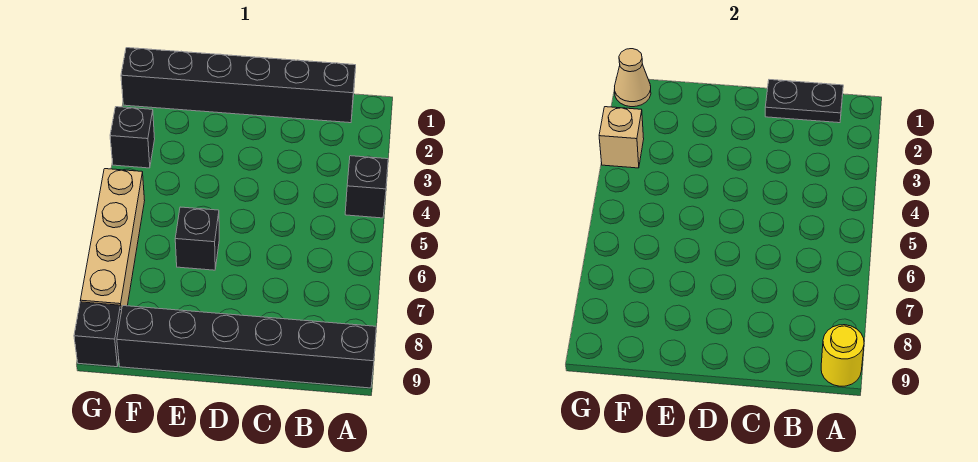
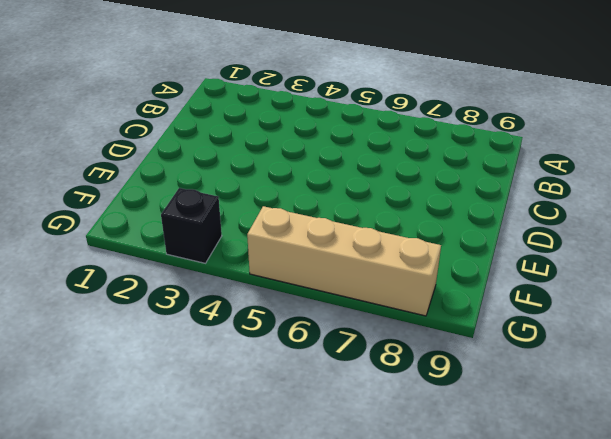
none -> black 1x1 brick [345,156,388,218]
none -> black 1x6 brick [117,306,376,388]

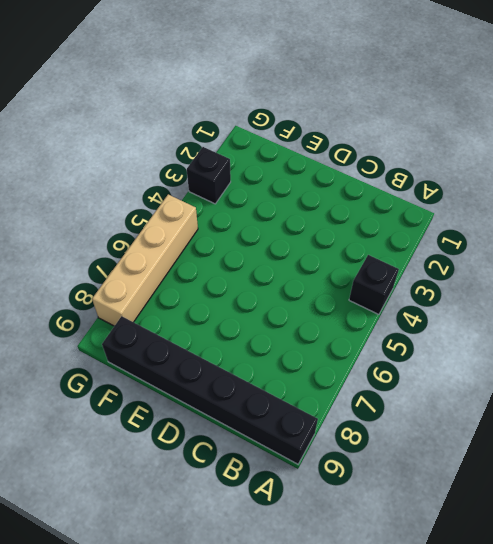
none -> black 1x6 brick [121,48,356,123]
none -> black 1x1 brick [175,207,219,270]

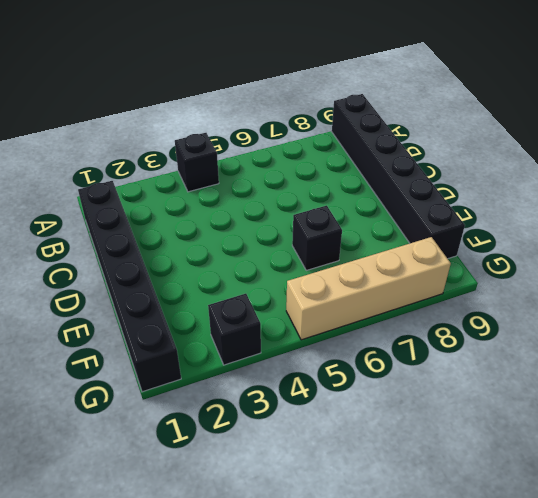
none -> black 1x1 brick [74,302,121,367]
none -> yellow 1x1 round brick [821,325,864,386]

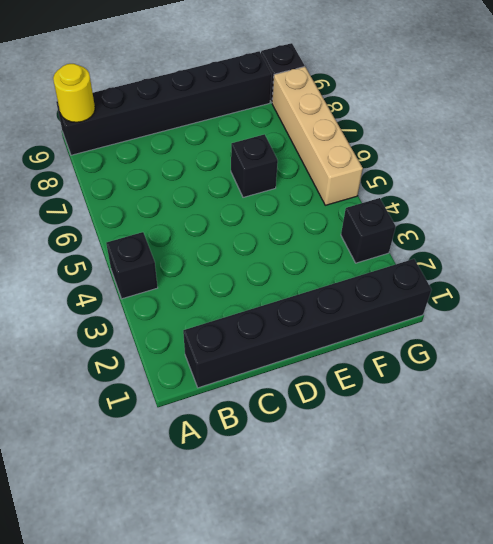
none -> black 1x2 plate [765,80,843,123]
none -> tan 1x1 cone [615,49,651,107]

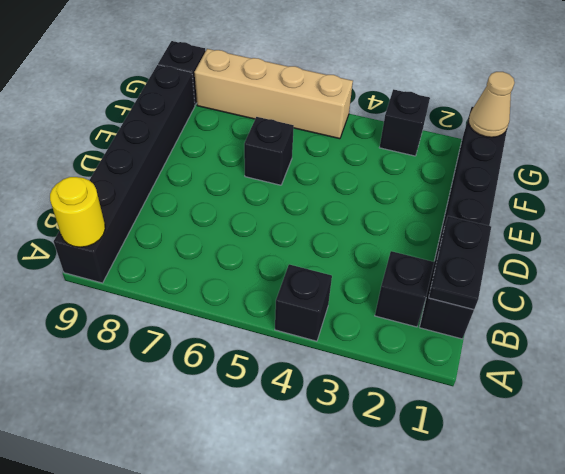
black 1x1 brick [375,251,434,327] -> none
none -> tan 1x1 brick [599,107,644,168]

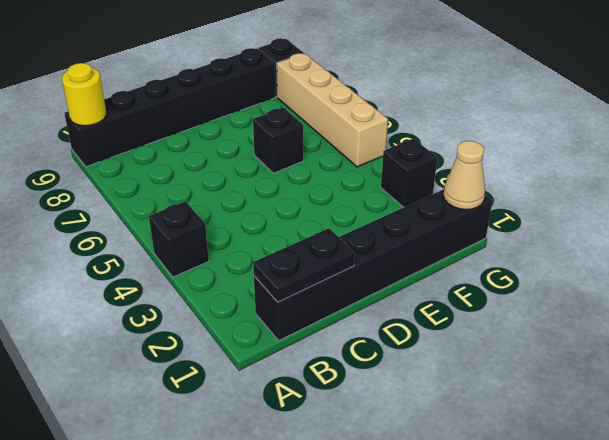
none -> tan 1x1 brick [599,107,644,168]

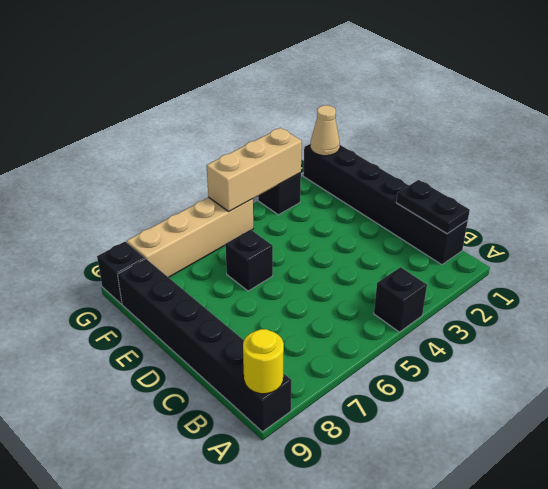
tan 1x3 brick [206,128,302,211] -> tan 1x1 brick [599,107,644,168]

